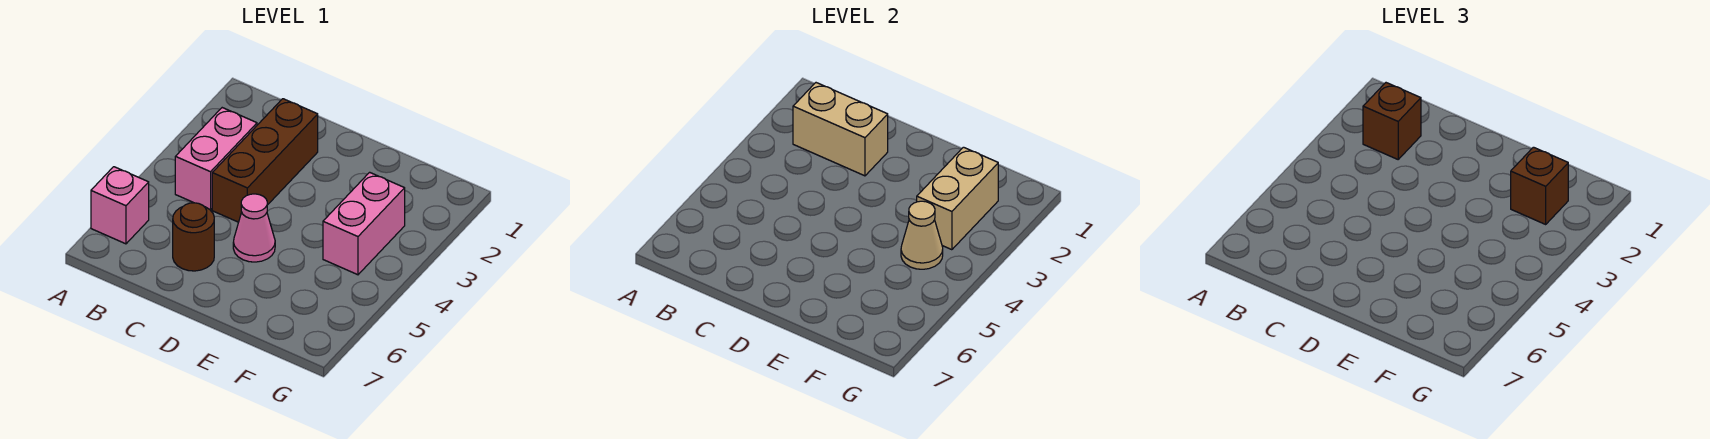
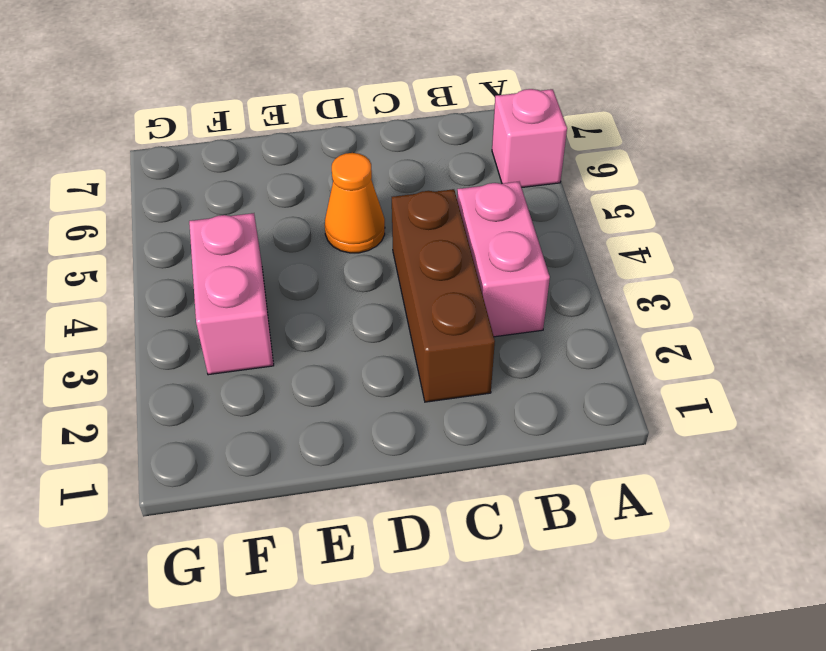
orange 1x1 cone [325,153,385,253] -> pink 1x1 cone [233,194,275,262]
none -> brown 1x1 round brick [173,203,214,271]
none -> tan 1x2 brick [793,83,888,176]

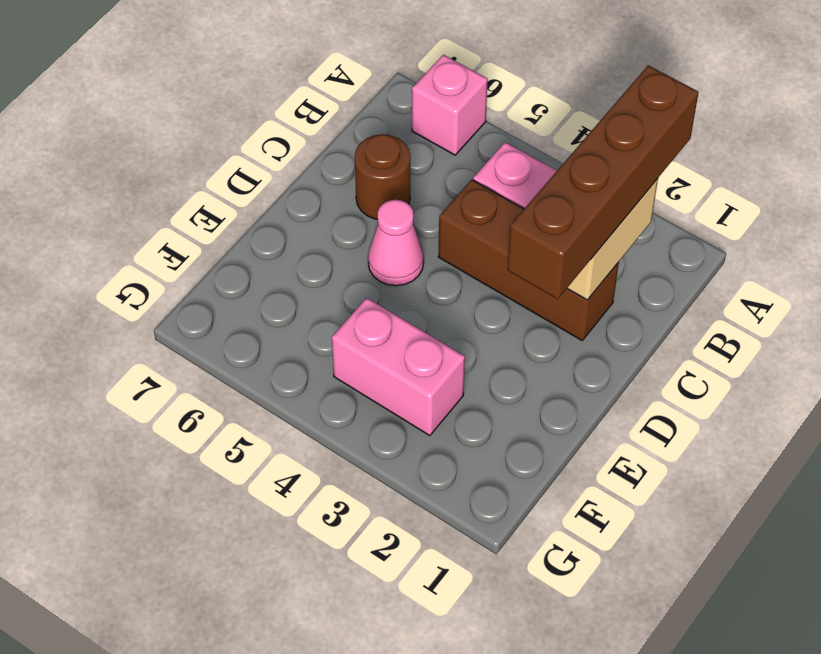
brown 1x4 brick [507,65,699,299] -> brown 1x1 brick [1363,83,1421,159]
none -> tan 1x2 brick [917,147,998,250]
none -> tan 1x1 cone [901,201,943,269]

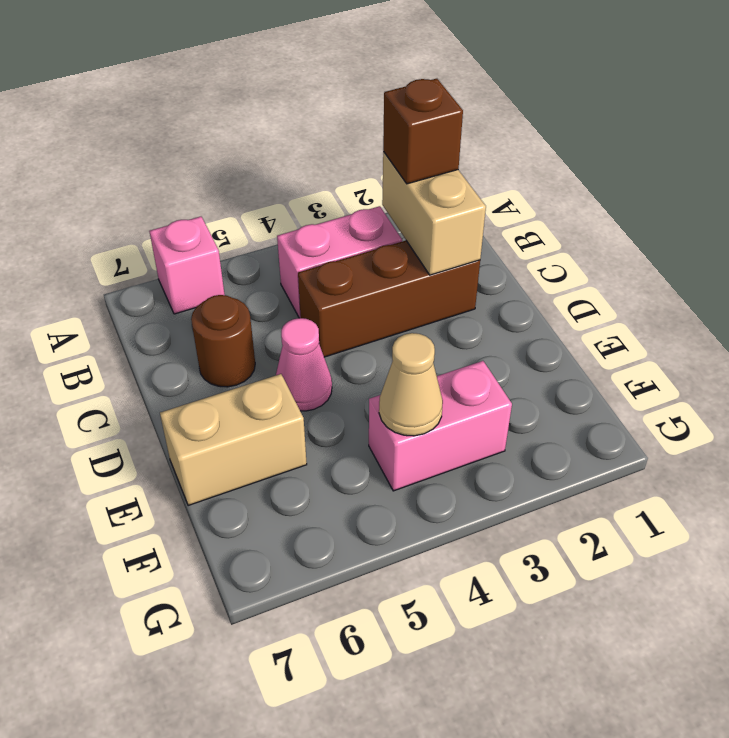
tan 1x2 brick [160,374,307,506] -> tan 1x2 brick moved to [917,147,998,250]
none -> brown 1x1 brick [1511,147,1568,224]

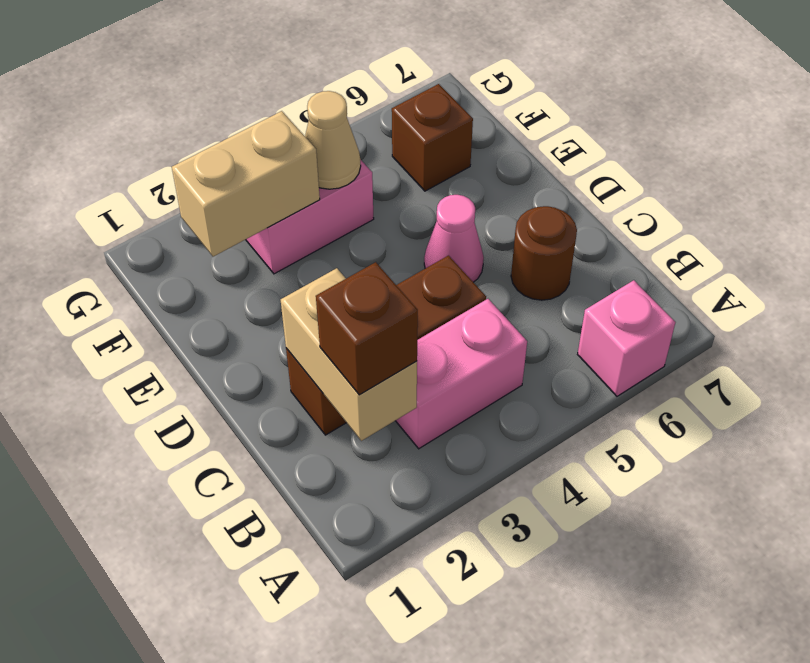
brown 1x1 brick [392,84,473,191] -> brown 1x1 brick moved to [1511,147,1568,224]

